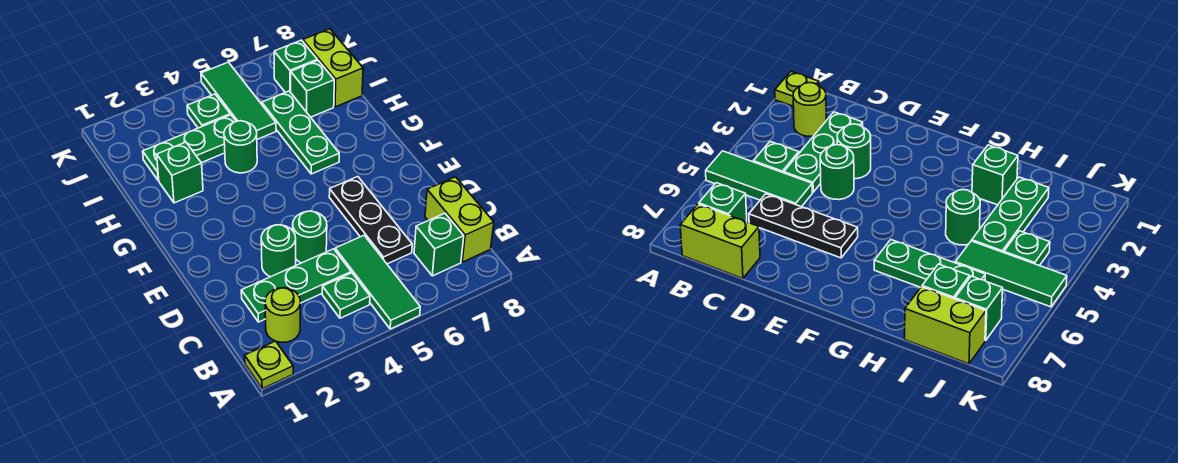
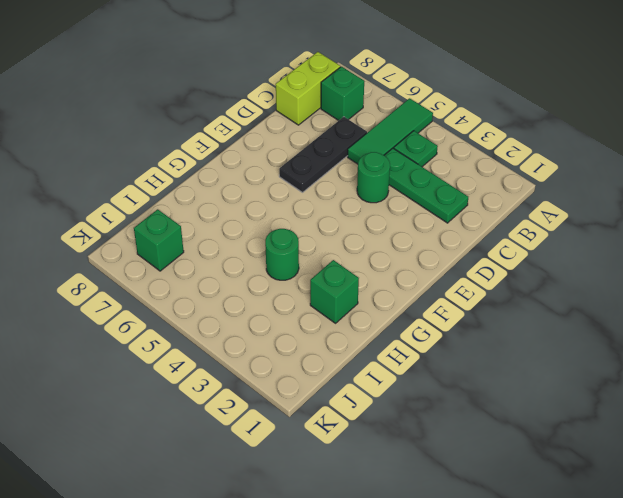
none -> lime 1x1 plate [245,341,293,389]
none -> lime 1x1 round brick [265,288,300,342]
none -> green 1x1 round brick [261,225,296,277]

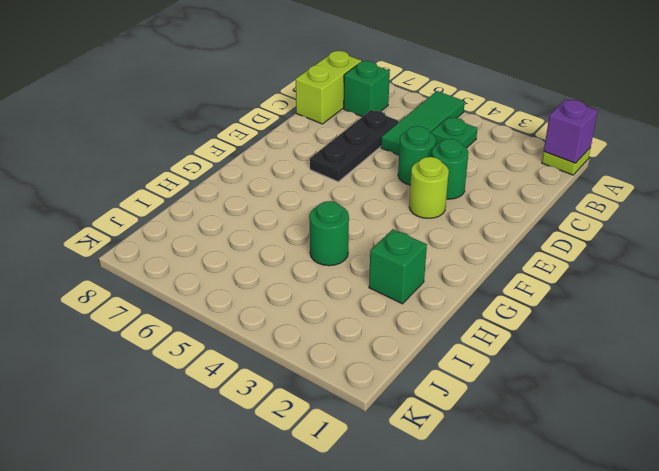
purple 1x1 brick [544,99,598,163] -> none
lime 1x1 round brick [409,157,449,218] -> lime 1x1 round brick moved to [265,288,300,342]
none -> green 1x3 plate [241,249,351,322]
none -> green 1x3 plate [262,91,339,174]
none -> green 1x3 plate [143,115,236,181]

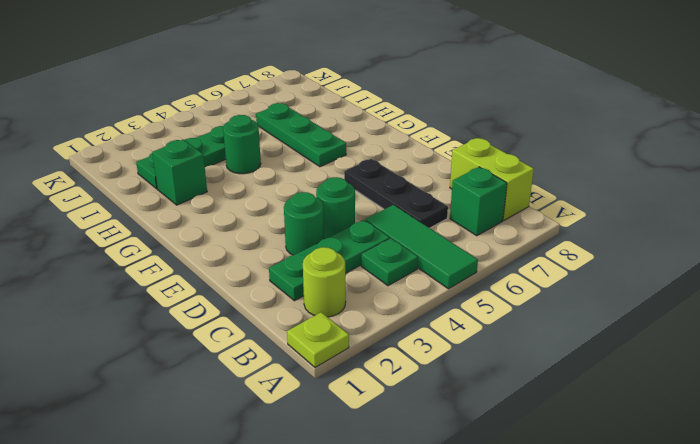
none -> green 1x3 tile [201,62,276,139]
none -> green 1x1 brick [291,60,334,117]
none -> lime 1x2 brick [303,29,363,107]

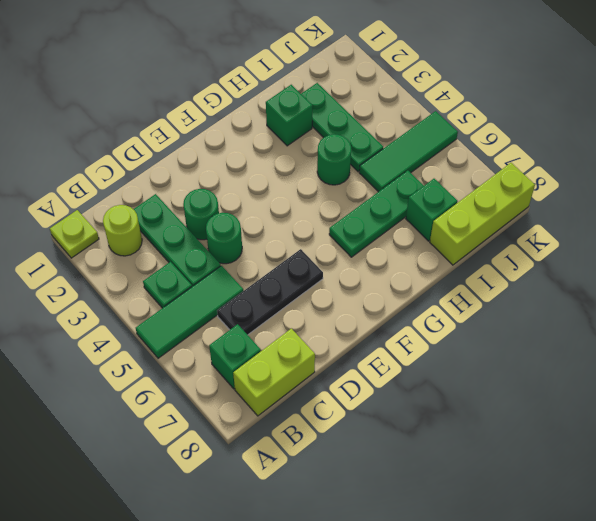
lime 1x3 brick [430,163,535,265] -> lime 1x2 brick [303,29,363,107]
none -> green 1x1 plate [187,94,230,128]
none -> green 1x1 brick [274,40,317,92]

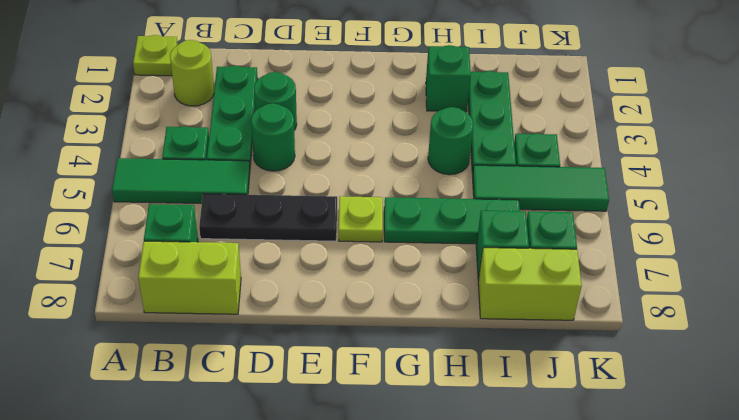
lime 1x1 plate [339,196,383,242] -> none

